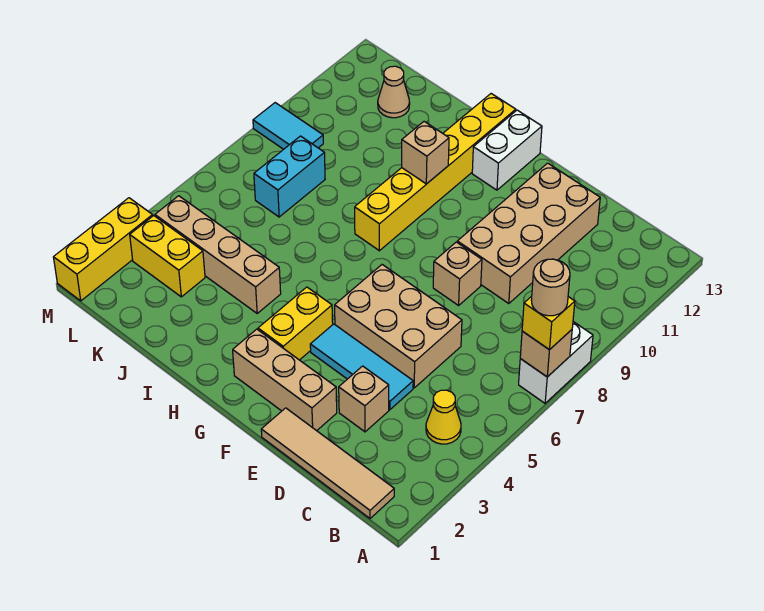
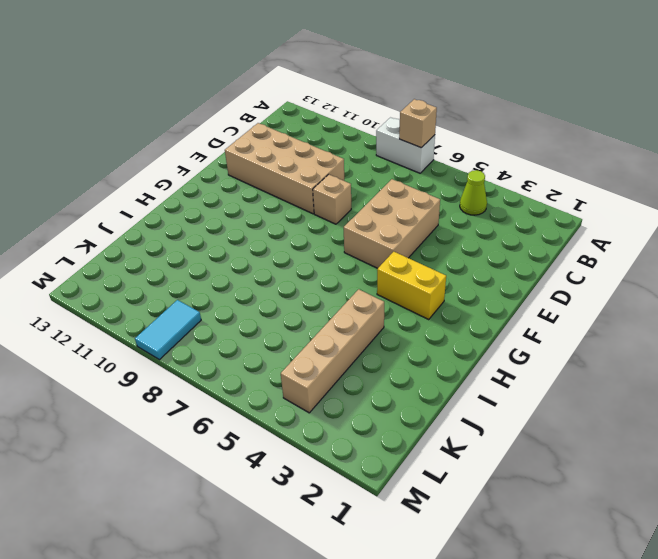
lime 1x1 cone [460,170,487,215] -> yellow 1x1 cone [426,390,461,444]
none -> tan 1x4 tile [261,408,394,518]
none -> tan 1x1 brick [339,366,389,432]
none -> cyan 1x3 tile [310,324,413,410]

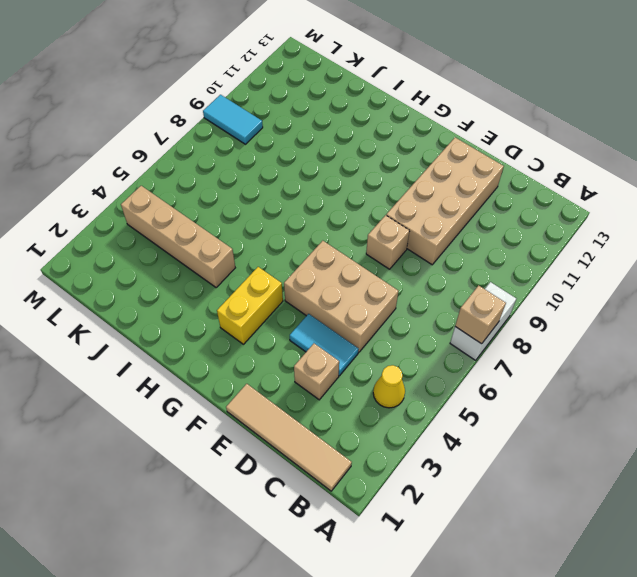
cyan 1x2 tile [290,314,359,376] -> cyan 1x3 tile [310,324,413,410]
none -> tan 1x3 brick [233,329,337,431]
none -> white 1x2 brick [472,110,542,190]
none -> yellow 1x6 brick [355,94,516,251]

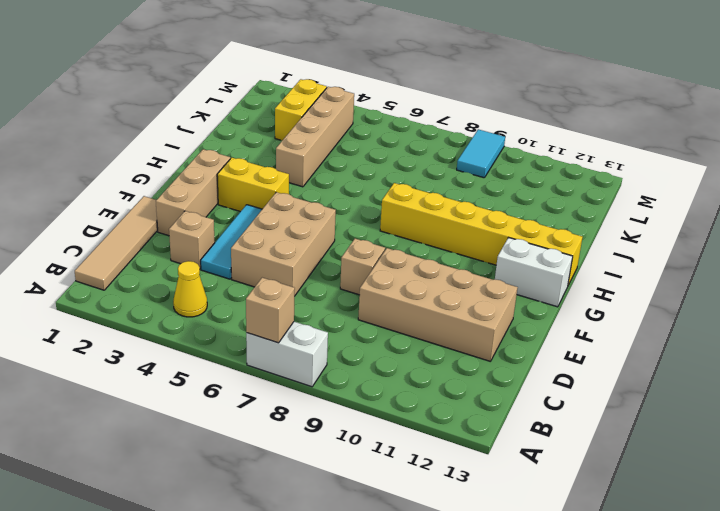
none -> cyan 1x2 brick [254,136,325,217]
none -> tan 1x1 cone [378,66,410,118]
none -> yellow 1x3 brick [53,198,153,301]

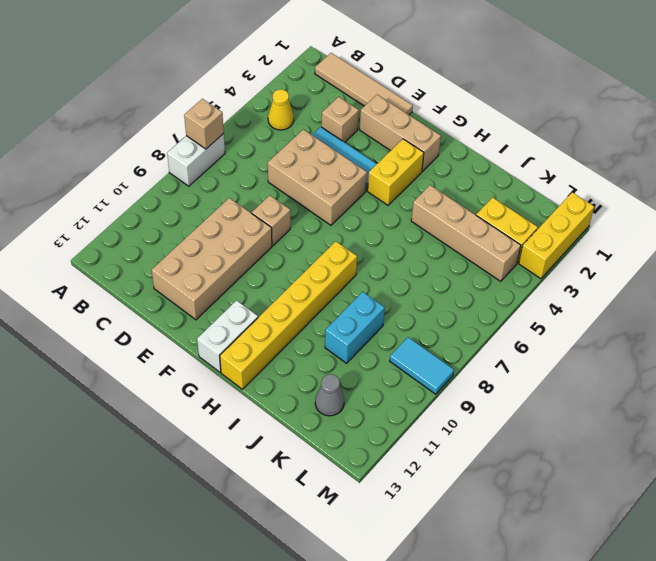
cyan 1x2 brick [325,292,385,363] -> cyan 1x2 brick moved to [254,136,325,217]
grey 1x1 cone [315,374,344,416] -> tan 1x1 cone [378,66,410,118]
none -> tan 1x1 brick [402,121,449,184]
none -> yellow 1x1 brick [522,296,575,350]
none -> tan 1x1 round brick [531,259,570,316]

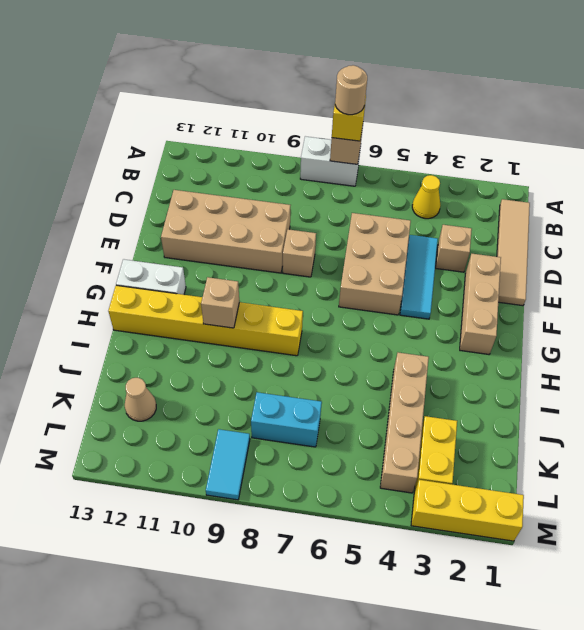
none -> yellow 1x2 brick [258,287,333,360]

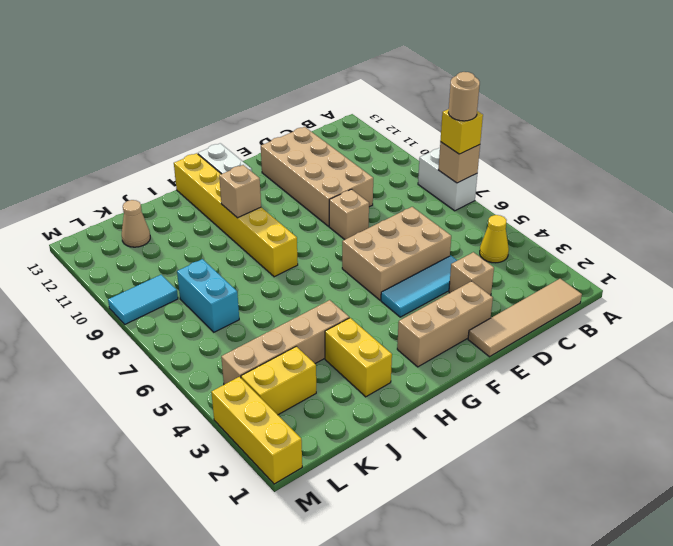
yellow 1x2 brick [325,318,392,397] -> yellow 1x2 brick moved to [258,287,333,360]

